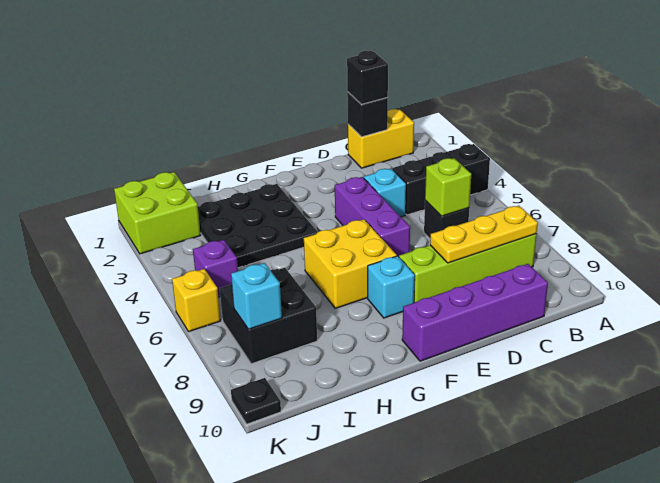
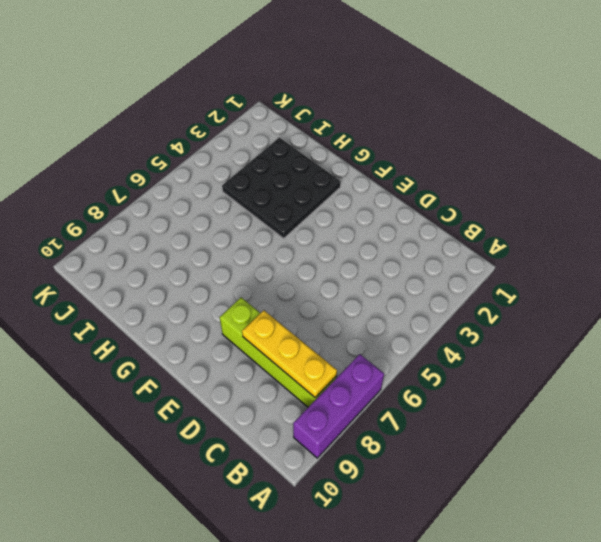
purple 1x3 brick [293,354,384,458] -> purple 1x3 brick moved to [335,177,410,257]
none -> black 1x3 brick [392,144,490,215]
none -> yellow 1x2 brick [348,109,414,168]
none -> black 1x1 brick [424,201,469,238]

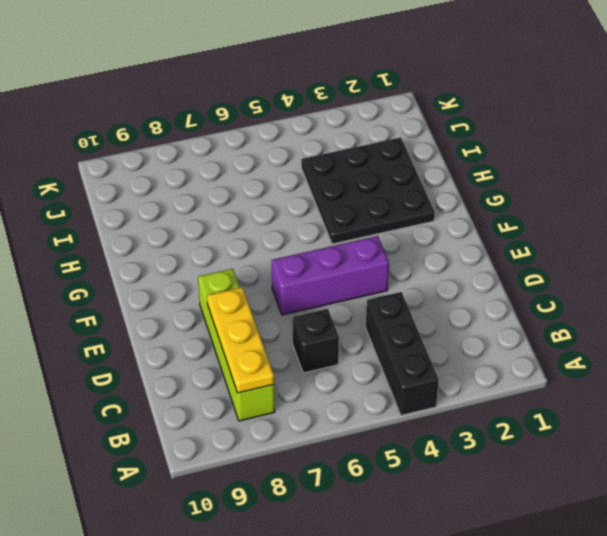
none -> yellow 1x2 brick [348,109,414,168]
none -> purple 1x4 brick [402,264,548,361]
none -> cyan 1x1 brick [364,169,406,217]

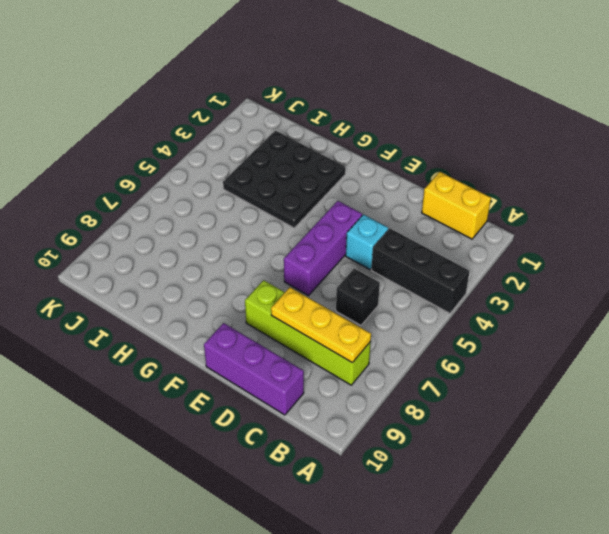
purple 1x3 brick [204,323,304,415] -> purple 1x4 brick [402,264,548,361]
none -> yellow 2x2 brick [304,219,397,308]
none -> cyan 1x1 brick [368,256,415,318]
none -> black 2x2 brick [220,268,317,364]

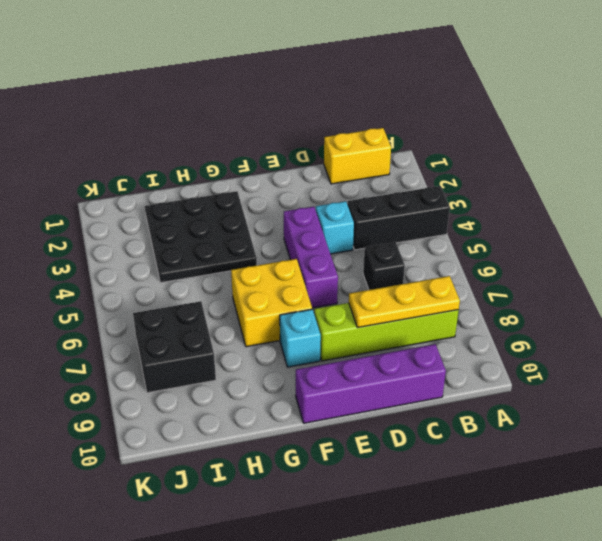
none -> lime 2x2 brick [114,172,201,254]
none -> purple 1x1 brick [193,240,238,297]
none -> yellow 1x1 brick [172,269,221,332]

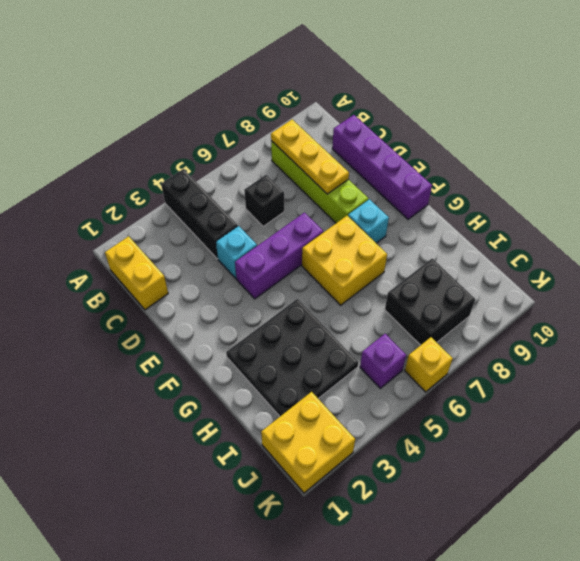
yellow 2x2 brick [261,392,355,493] -> lime 2x2 brick [114,172,201,254]
none -> black 1x1 plate [231,378,281,424]
none -> black 1x1 brick [347,92,388,137]
none -> lime 1x1 brick [425,158,471,216]

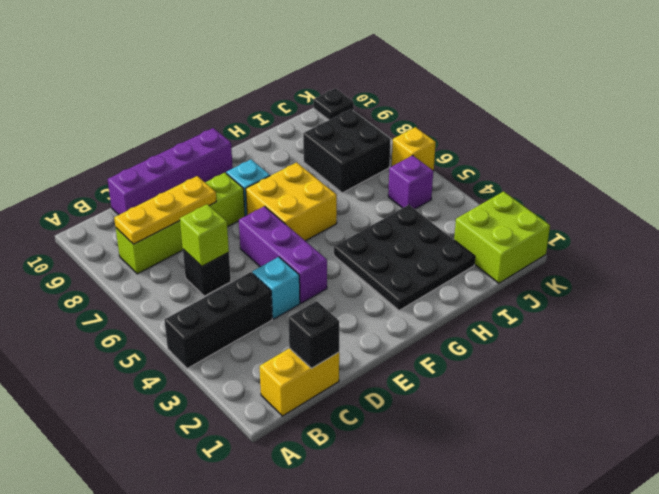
none -> cyan 1x1 brick [231,263,282,329]
none -> black 1x1 brick [347,51,388,104]

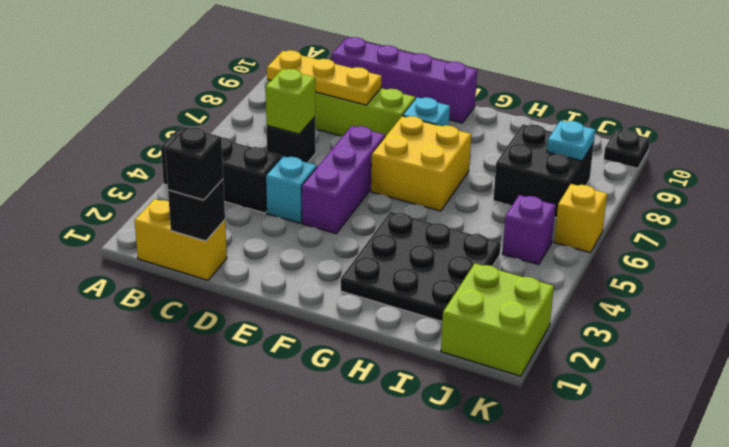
cyan 1x1 plate [547,121,595,161] -> cyan 1x1 brick [231,263,282,329]

